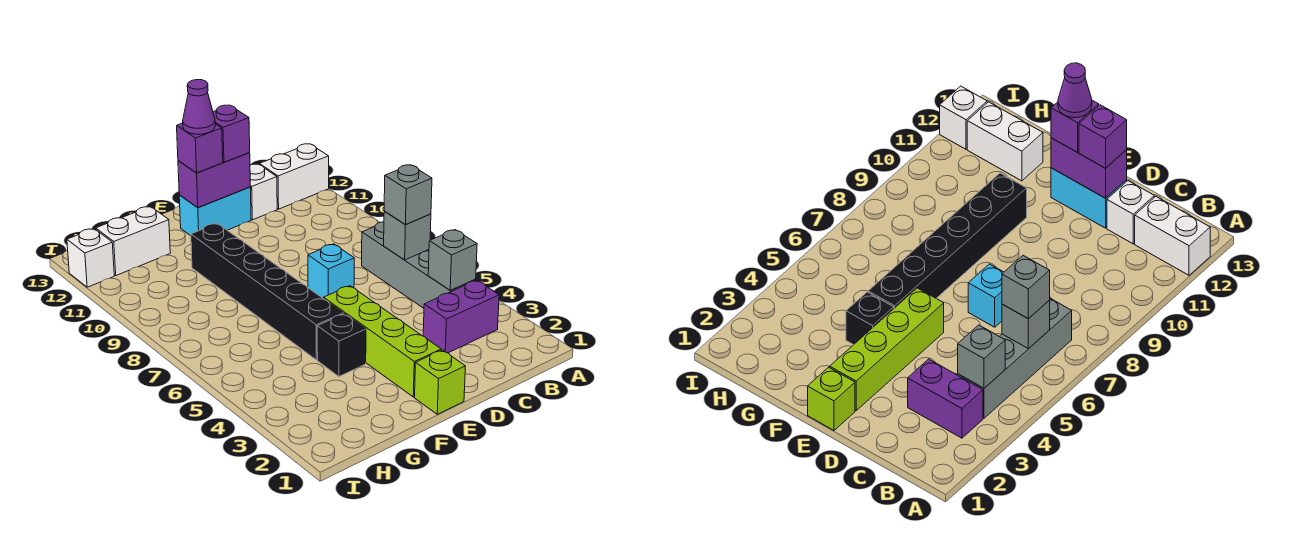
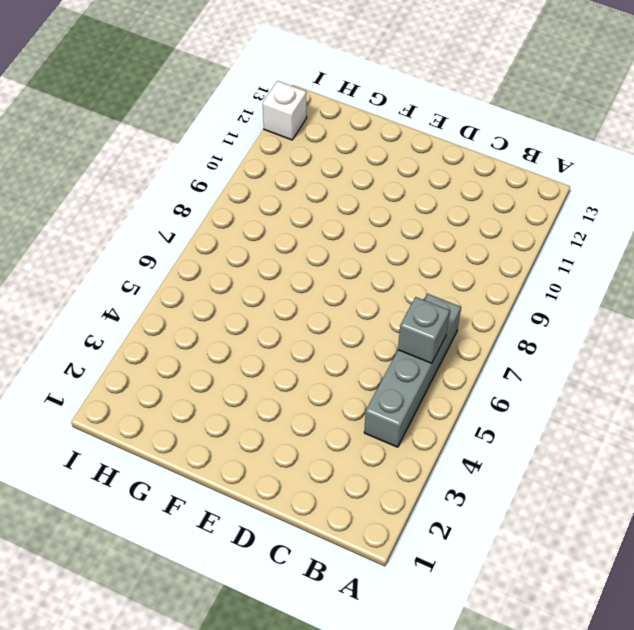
none -> white 1x2 brick [259,144,329,209]
none -> purple 1x2 brick [423,280,499,353]
none -> white 1x1 brick [250,164,277,220]

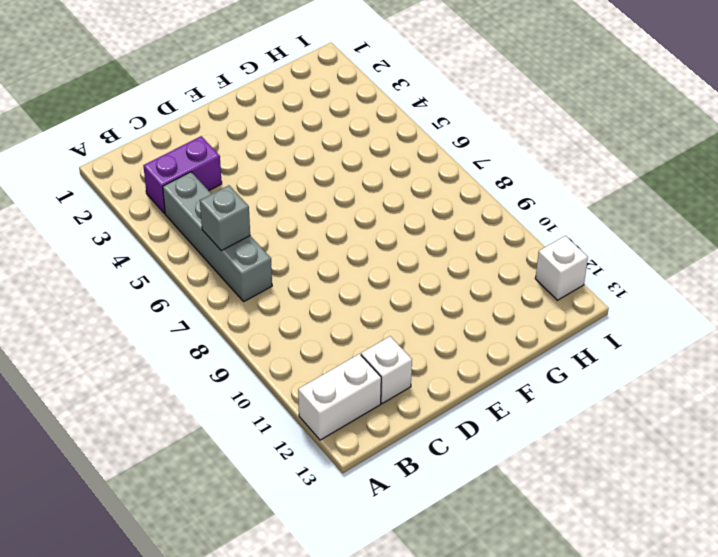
none -> cyan 1x1 brick [308,244,354,299]
none -> cyan 1x2 brick [179,187,251,236]
none -> lime 1x1 brick [415,350,465,414]

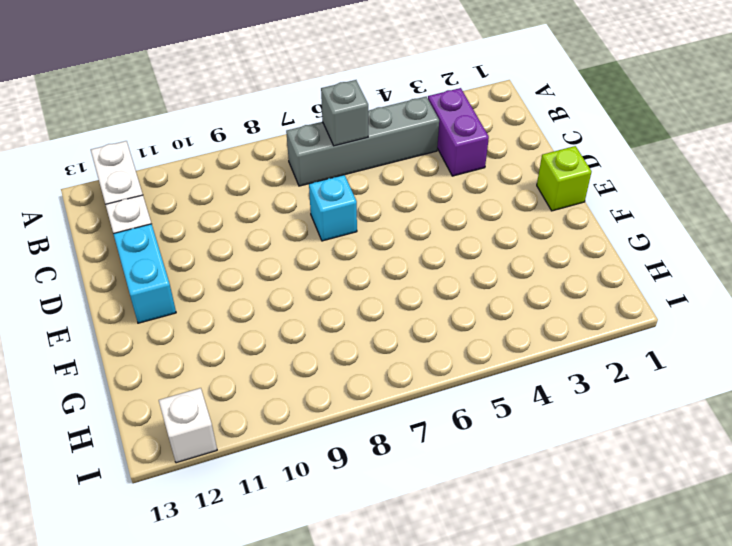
none -> lime 1x4 brick [324,286,441,397]
none -> black 1x1 brick [317,314,366,376]
none -> black 1x6 brick [191,224,343,360]

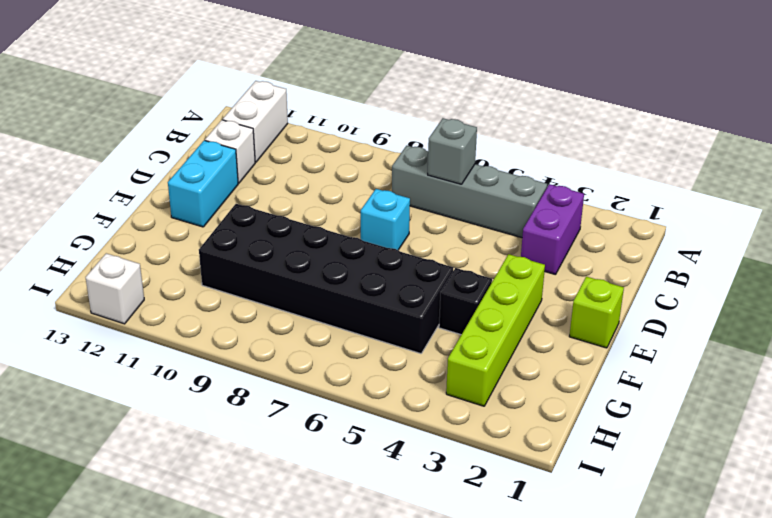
lime 1x4 brick [446,254,545,406] -> lime 1x4 brick turned to [324,286,441,397]
black 2x6 brick [199,204,453,354] -> black 1x6 brick [191,224,343,360]
none -> white 1x2 brick [96,206,170,275]
none -> grey 1x1 brick [428,230,477,290]
none -> purple 1x2 brick [178,153,250,208]

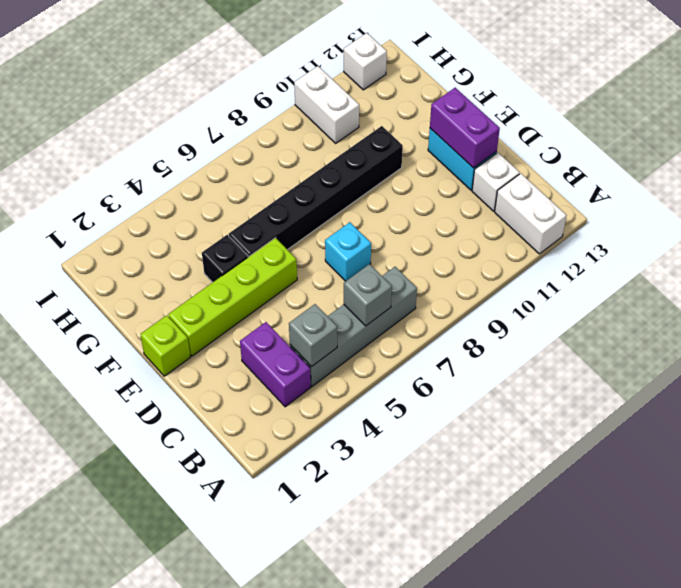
white 1x2 brick [294,66,359,143] -> white 1x2 brick moved to [96,206,170,275]
none -> grey 1x1 brick [384,165,432,224]
none -> purple 1x1 brick [213,105,250,162]
none -> purple 1x1 brick [177,123,223,173]

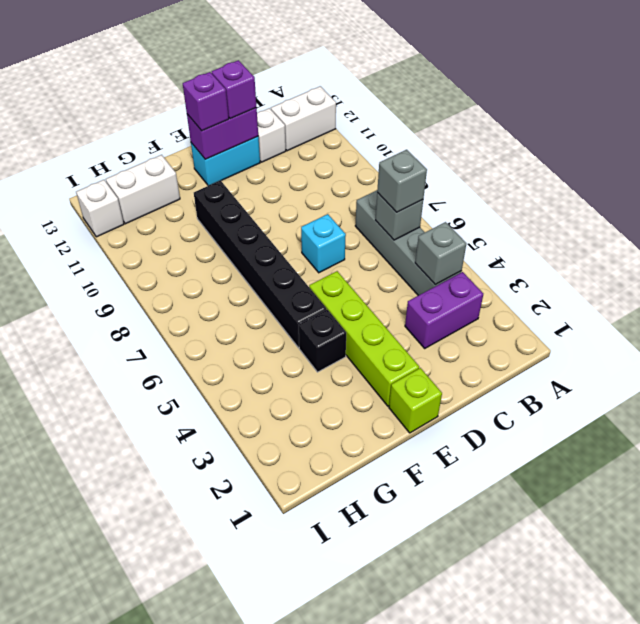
none -> purple 1x1 cone [183,80,215,134]

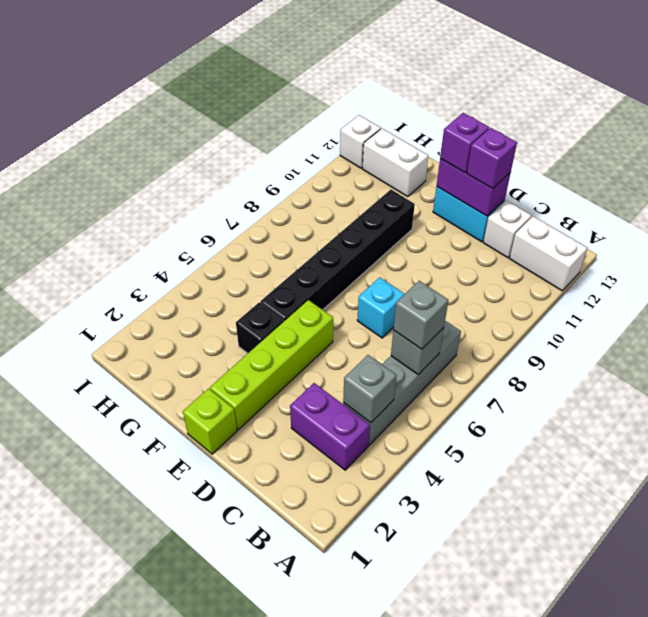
none -> purple 1x1 cone [183,80,215,134]

